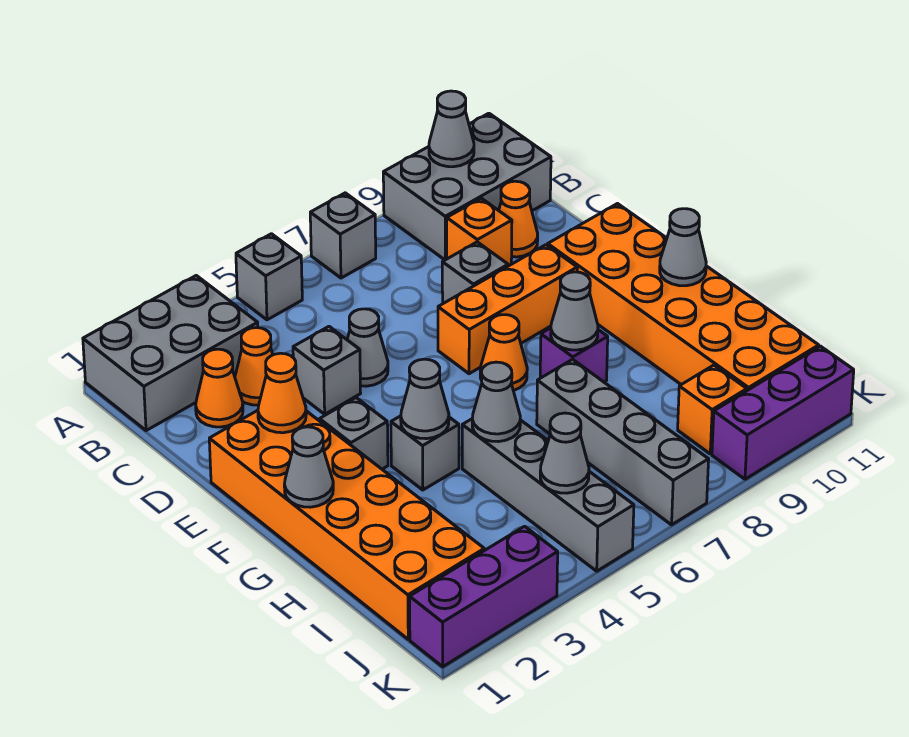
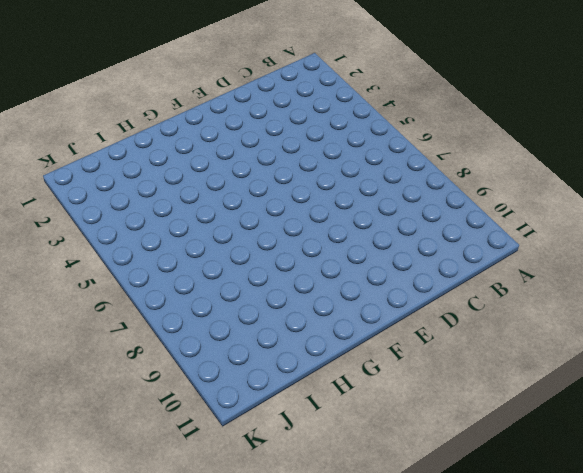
none -> grey 2x3 brick [83,276,258,431]
none -> grey 1x1 brick [236,234,302,320]
none -> grey 1x1 brick [310,193,376,278]
none -> grey 2x3 brick [383,113,551,260]

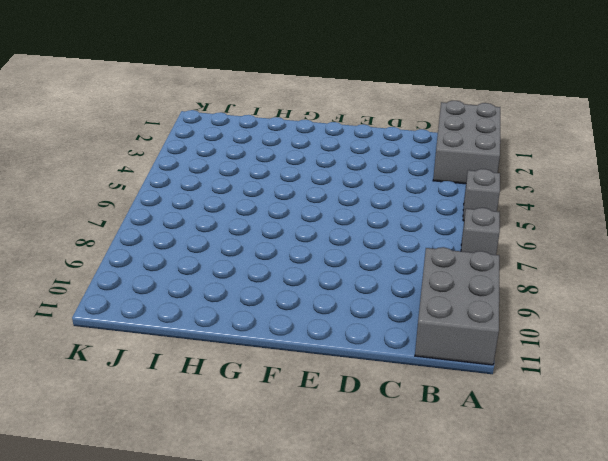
none -> orange 1x1 cone [196,349,243,427]
none -> orange 1x1 cone [235,328,273,405]
none -> orange 1x1 brick [447,198,512,266]
none -> orange 1x1 cone [499,181,538,257]

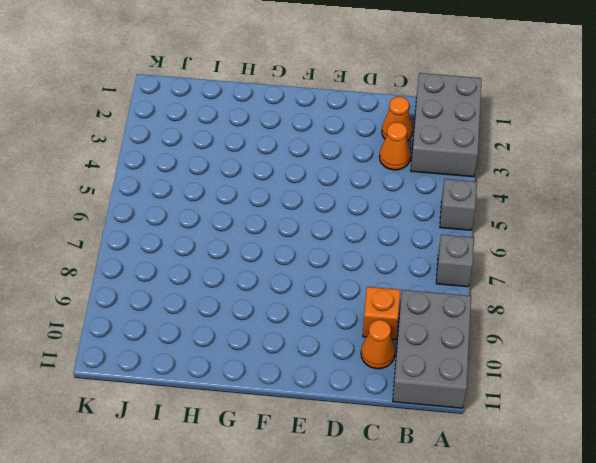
none -> grey 1x1 brick [293,327,361,414]
none -> grey 1x1 cone [347,309,388,386]
none -> grey 1x1 brick [442,242,508,303]
none -> orange 2x6 brick [209,410,484,639]

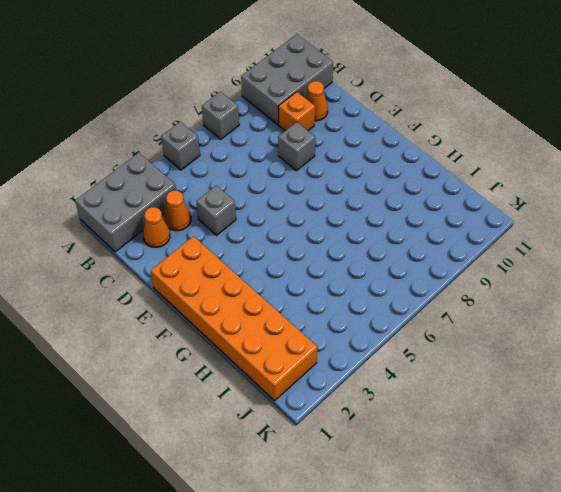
none -> grey 1x1 cone [347,309,388,386]
none -> orange 1x3 brick [438,245,577,374]
none -> orange 2x6 brick [548,204,819,390]
none -> grey 1x1 brick [320,398,388,469]

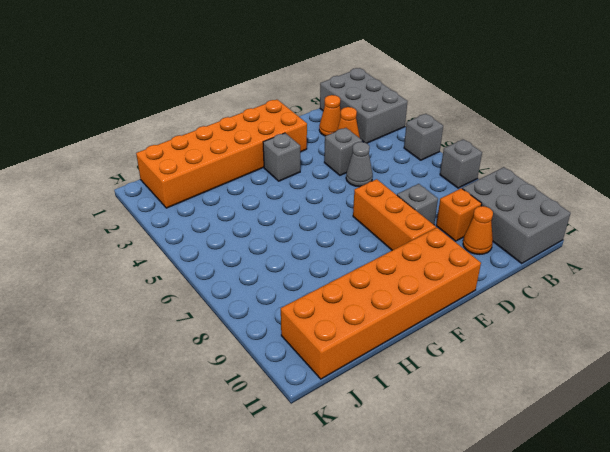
none -> orange 1x1 cone [480,315,527,391]
none -> grey 1x1 brick [391,416,459,490]
none -> purple 1x1 brick [540,328,608,382]
none -> grey 1x4 brick [462,419,634,571]

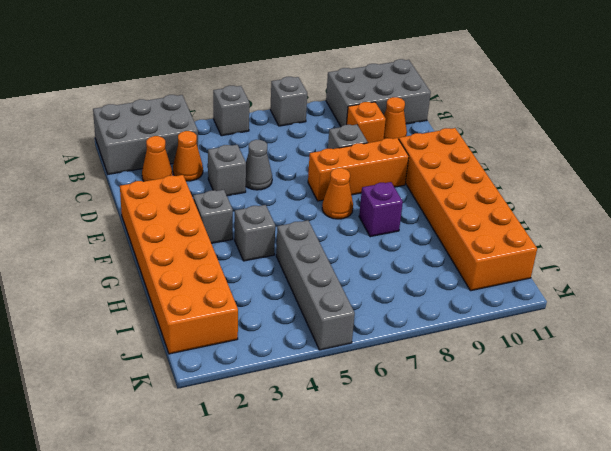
none -> grey 1x4 brick [537,359,709,525]
none -> orange 1x1 brick [678,365,747,454]
none -> purple 1x3 brick [410,526,558,667]
none -> purple 1x3 brick [712,346,854,479]

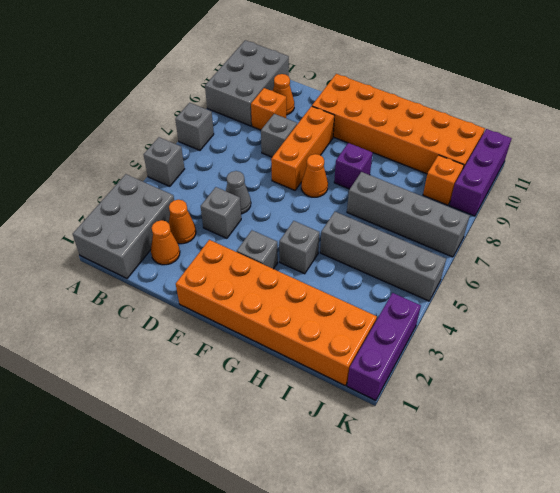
none -> grey 1x1 cone [429,91,474,167]
none -> orange 1x1 cone [258,353,306,433]
none -> grey 1x1 cone [284,427,333,507]
none -> grey 1x1 cone [401,359,449,439]

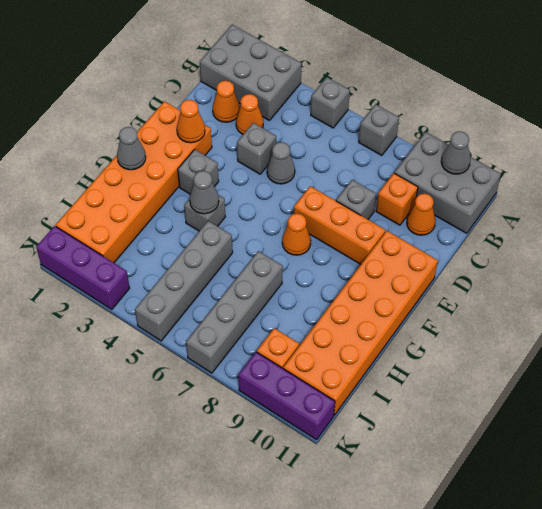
none -> purple 1x1 brick [540,328,608,382]
none -> grey 1x1 cone [551,272,598,350]
none -> grey 1x1 cone [660,209,706,286]
none -> grey 1x1 cone [472,362,520,442]

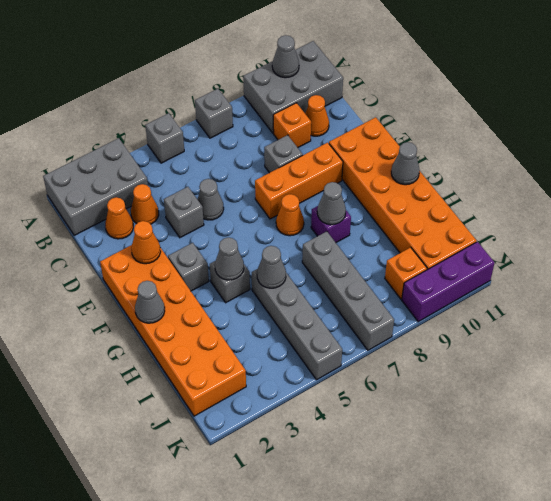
none -> purple 1x3 brick [410,526,558,667]
none -> grey 1x1 cone [540,413,589,493]

